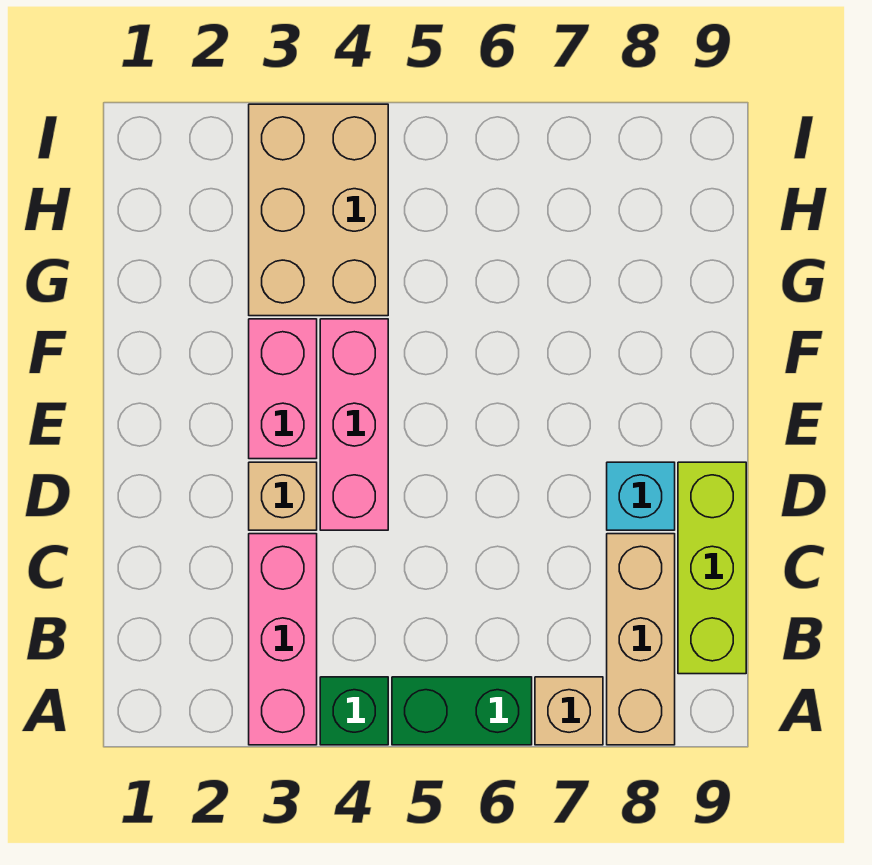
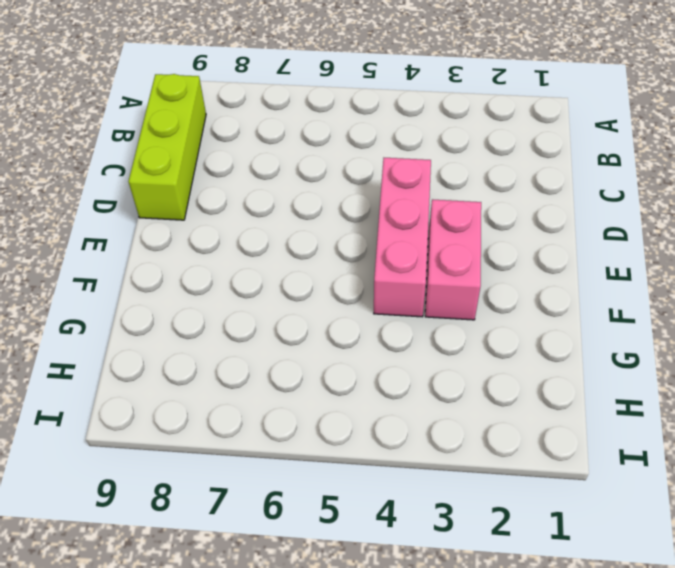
none -> pink 1x3 brick [249,534,317,745]
none -> green 1x1 brick [320,677,388,745]

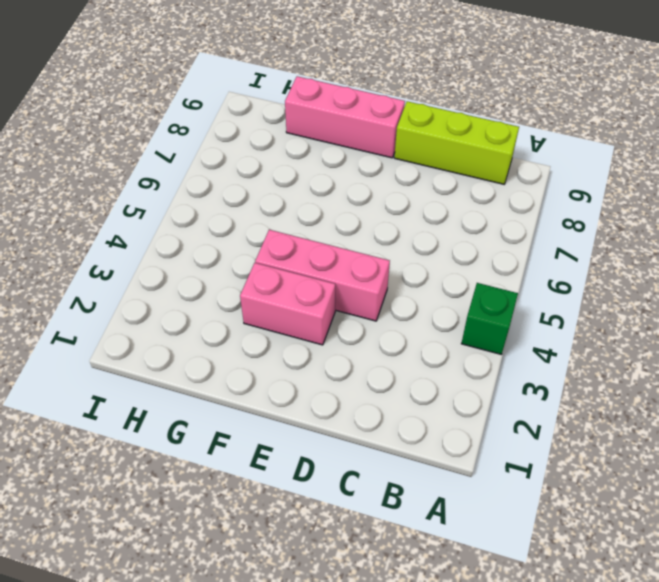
pink 1x3 brick [285,76,405,158] -> pink 1x3 brick moved to [249,534,317,745]
none -> green 1x2 brick [392,677,532,745]
none -> tan 1x1 brick [535,677,603,745]

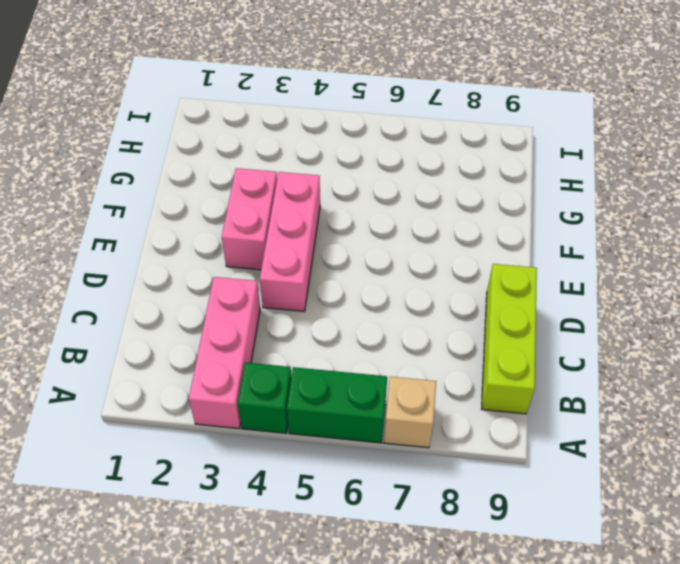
none -> tan 1x3 brick [607,534,675,745]
none -> tan 1x1 brick [249,462,317,530]

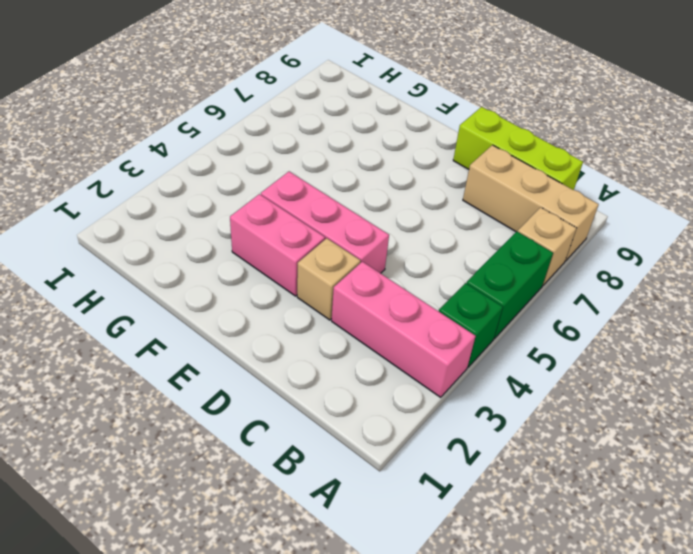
none -> cyan 1x1 brick [607,462,675,530]
none -> tan 2x3 brick [249,104,388,316]

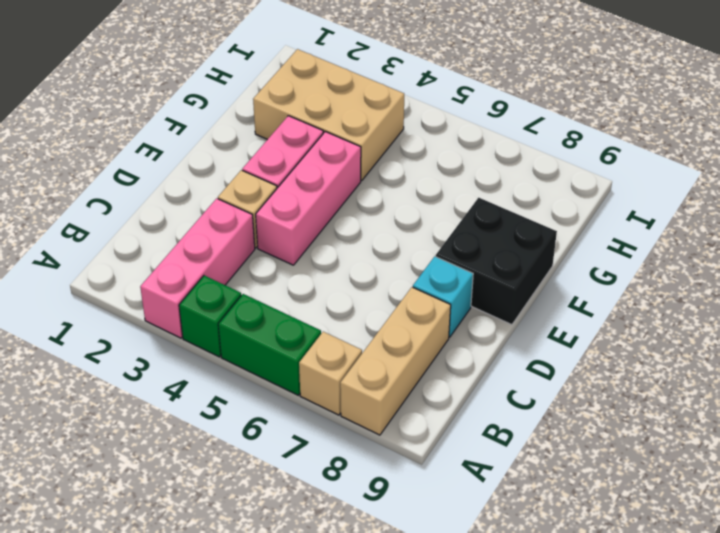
black 2x2 brick [436,198,557,325] -> none
tan 2x3 brick [253,49,404,181] -> tan 2x3 brick turned to [249,104,388,316]
none -> lime 1x3 brick [678,462,746,674]

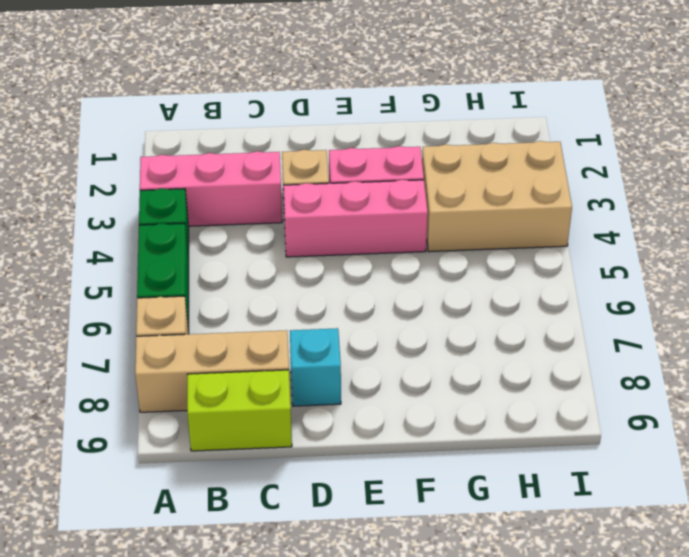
lime 1x2 brick [187,370,292,451] -> lime 1x3 brick [678,462,746,674]

